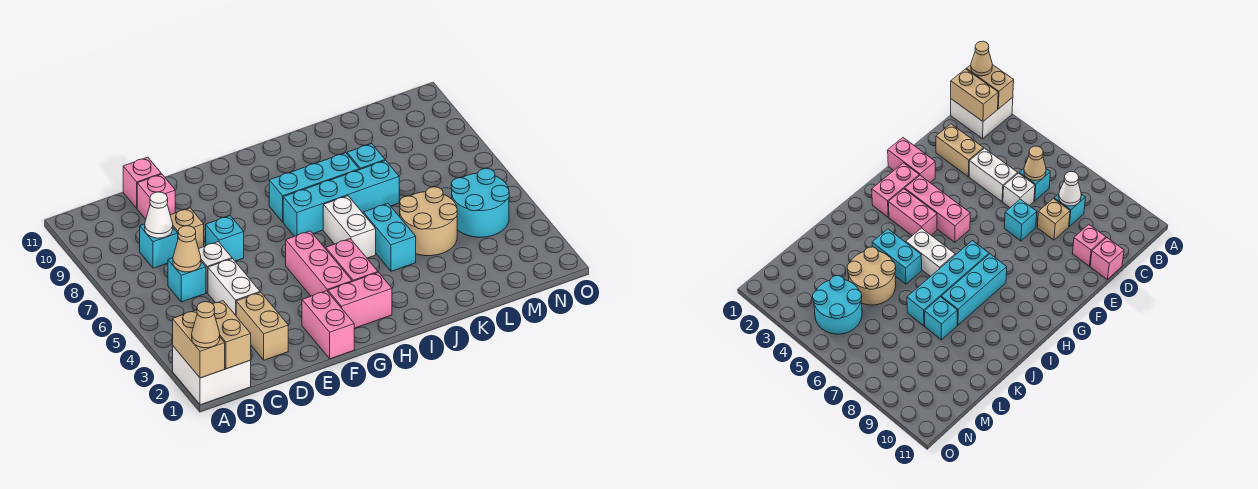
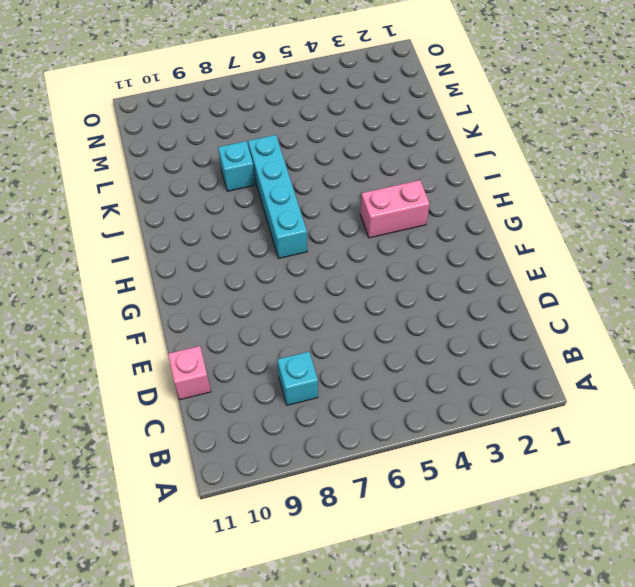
none -> white 2x2 brick [173,346,251,405]
none -> cyan 1x1 brick [168,258,206,302]
none -> tan 1x2 brick [236,292,288,360]

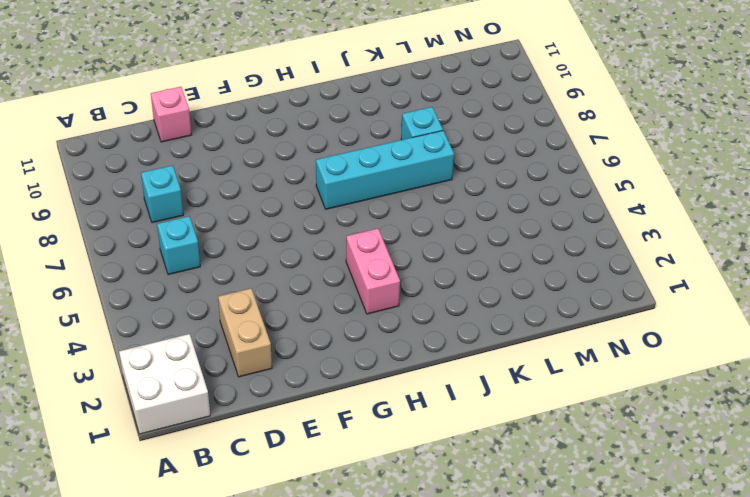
none -> white 1x2 brick [208,259,260,315]
none -> white 1x1 brick [199,242,232,293]
none -> tan 1x1 brick [170,208,204,249]

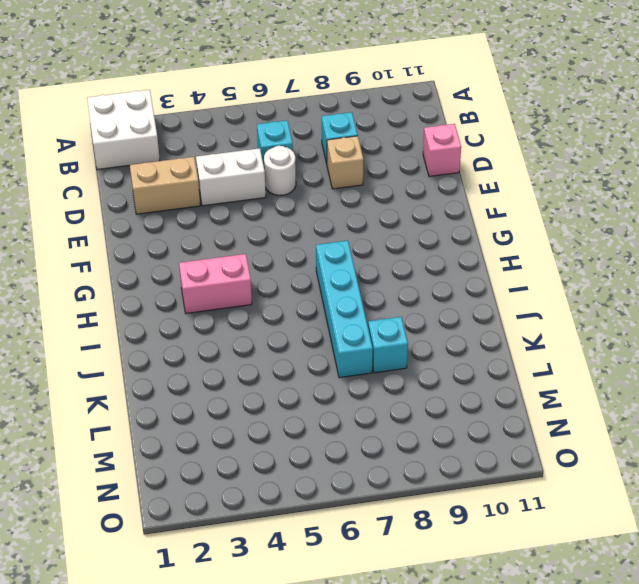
white 1x1 round brick [264,146,296,195] -> white 1x1 brick [199,242,232,293]
none -> pink 1x1 brick [137,174,175,219]
none -> cyan 1x1 brick [206,216,244,261]
none -> pink 1x2 brick [302,291,354,359]

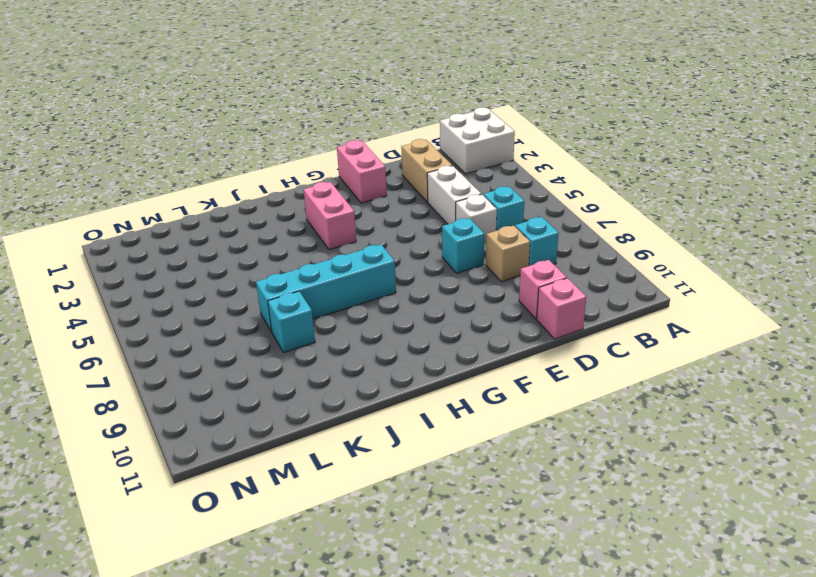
none -> pink 1x2 brick [328,272,392,328]
none -> pink 1x3 brick [286,231,352,296]
none -> cyan 1x3 brick [269,153,359,222]

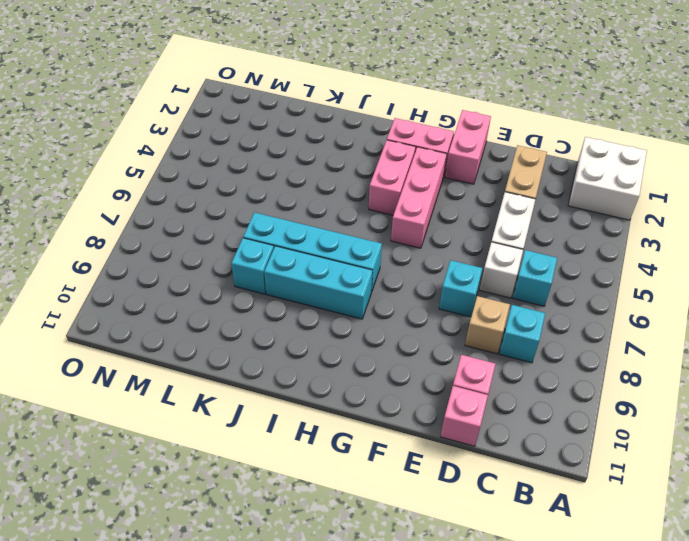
none -> white 1x2 brick [323,196,376,258]
none -> cyan 1x2 brick [363,204,416,271]
none -> tan 2x2 round brick [399,187,457,256]

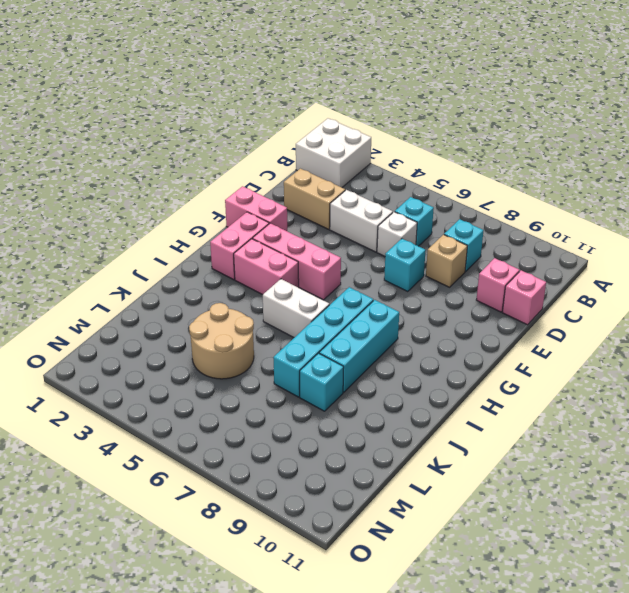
none -> cyan 1x2 brick [363,204,416,271]
none -> cyan 2x2 round brick [451,168,509,237]
none -> tan 1x2 brick [173,310,225,378]

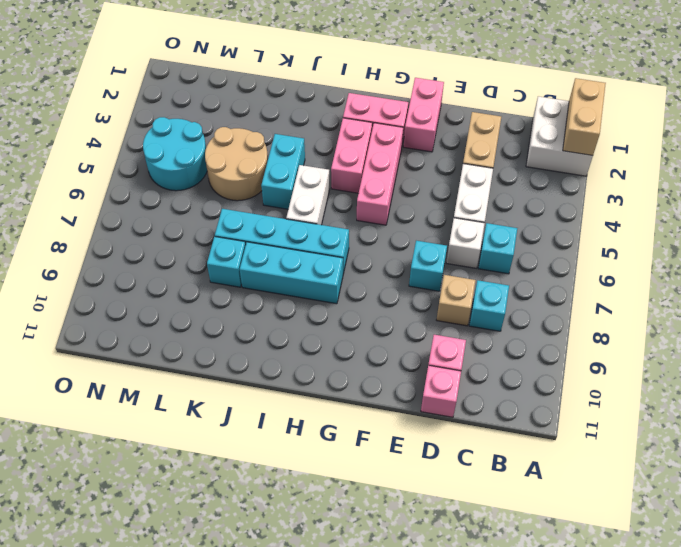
none -> tan 1x2 brick [213,301,251,369]
none -> tan 1x1 cone [173,226,201,272]
none -> white 1x1 cone [145,192,173,238]

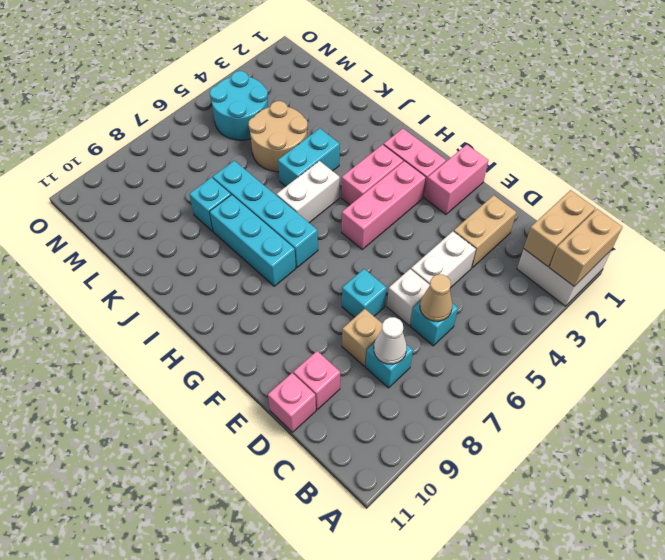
none -> tan 1x1 cone [192,302,220,348]

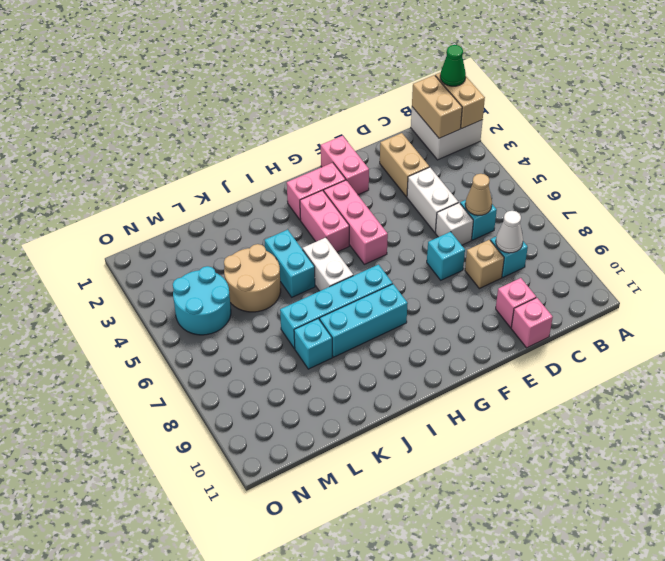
green 1x1 cone [440,45,466,86] -> tan 1x1 cone [192,302,220,348]

